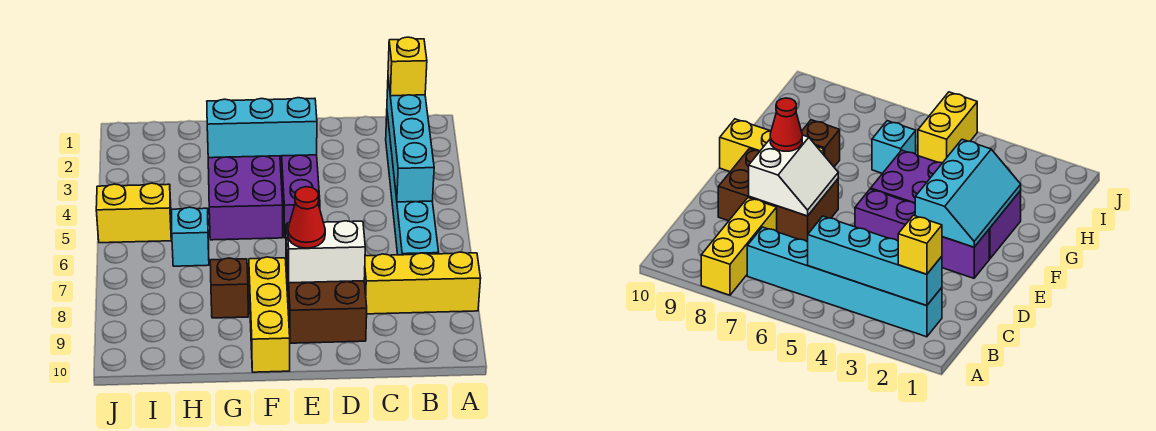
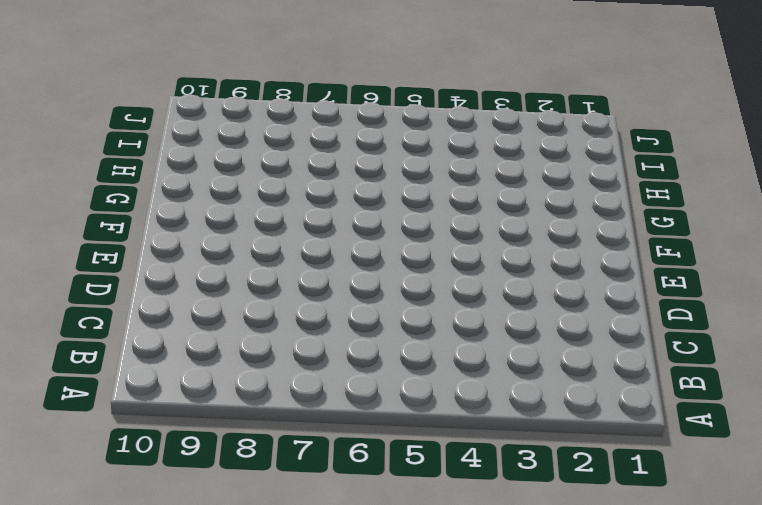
none -> yellow 1x3 brick [364,252,481,314]
none -> cyan 1x6 brick [386,114,439,255]
none -> brown 2x3 brick [286,244,367,343]

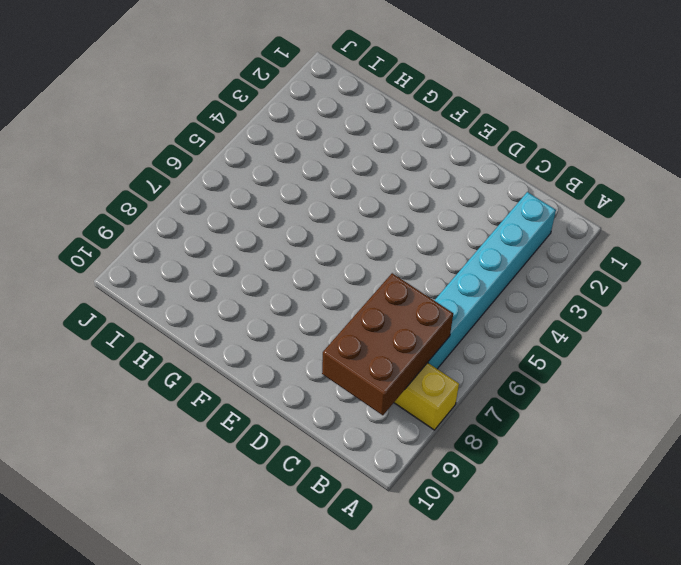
brown 2x3 brick [322,273,453,415] -> brown 2x3 brick moved to [286,244,367,343]
none -> purple 1x4 brick [280,155,320,238]
none -> purple 2x4 brick [208,156,283,240]
none -> yellow 1x3 brick [249,257,290,372]

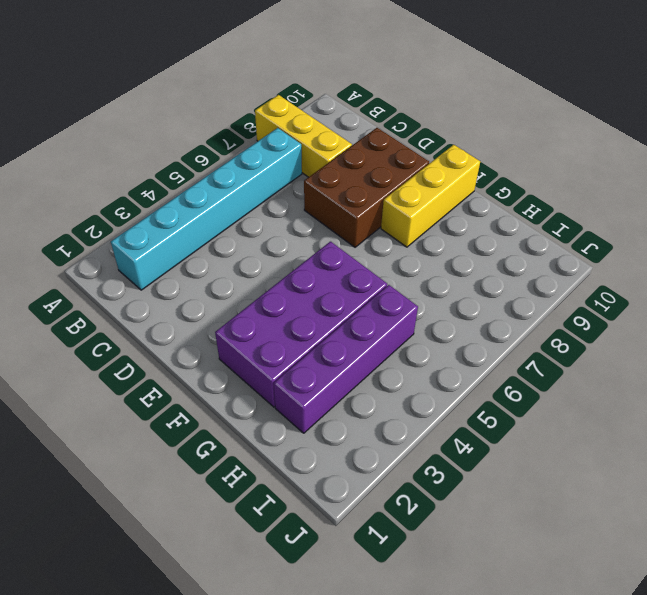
purple 1x4 brick [274,285,418,433] -> purple 1x4 brick moved to [280,155,320,238]
none -> brown 1x1 brick [210,258,248,318]
none -> cyan 1x1 brick [172,207,209,266]
none -> yellow 1x2 brick [96,183,171,243]

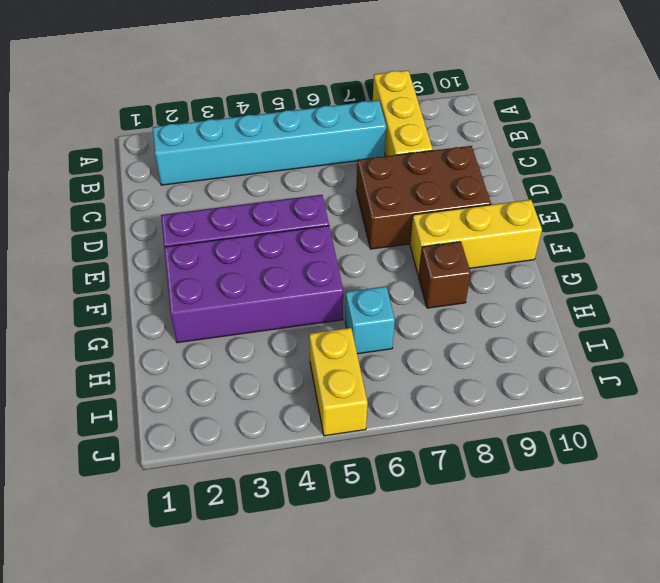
none -> cyan 1x4 brick [387,78,434,202]
none -> white 2x2 slope [286,221,365,283]
none -> cyan 2x3 slope [207,98,317,158]

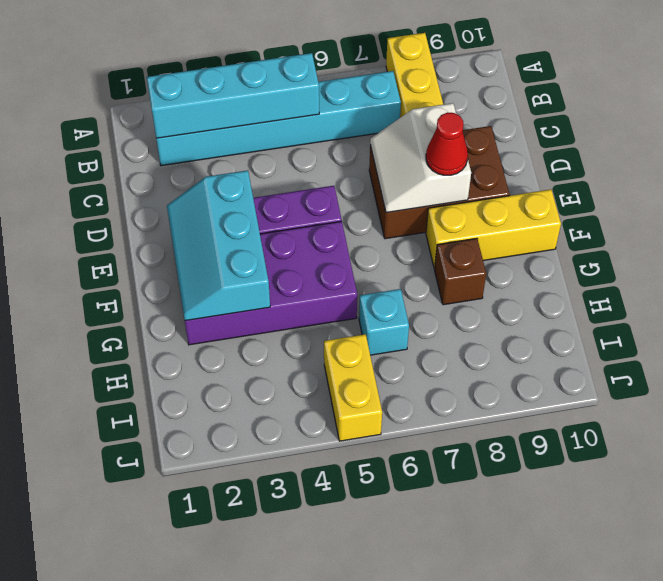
none -> yellow 1x1 brick [388,37,427,96]

